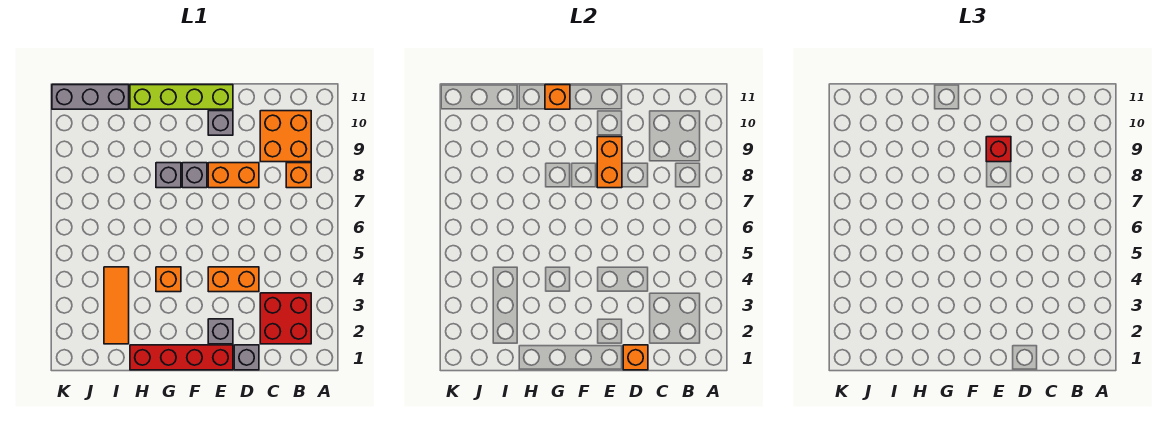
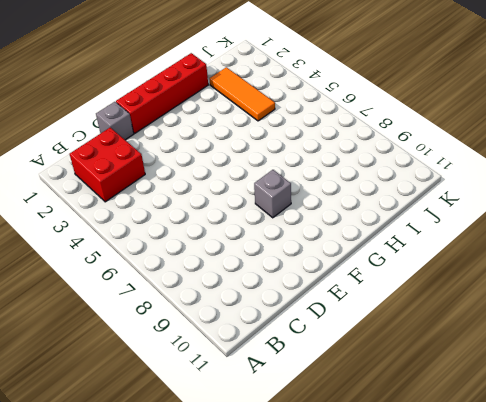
none -> orange 1x1 brick [286,163,311,188]
none -> orange 2x2 brick [260,111,311,162]
none -> orange 1x2 brick [208,267,259,292]

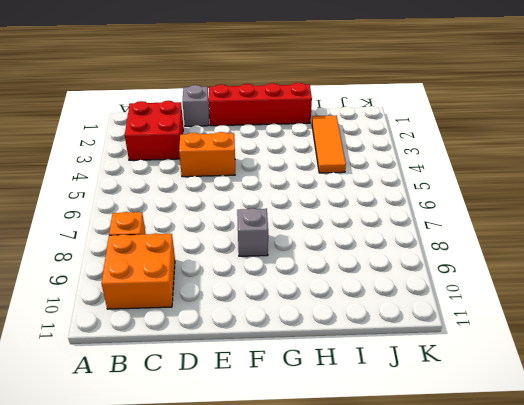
none -> orange 1x2 brick [208,163,259,188]
none -> grey 1x1 brick [208,319,233,344]
none -> grey 1x1 brick [208,111,233,135]

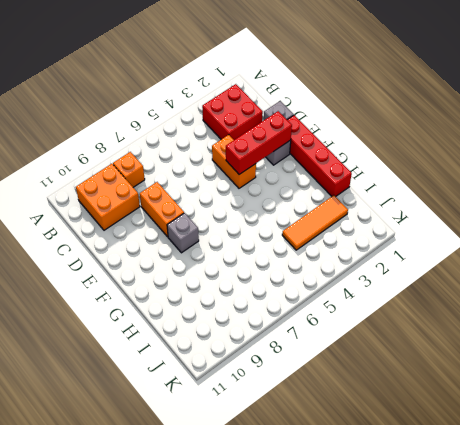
red 1x3 brick [226,111,292,174] -> none
none -> grey 1x1 brick [208,111,233,135]
none -> lime 1x4 brick [130,85,233,109]
none -> orange 1x1 brick [156,267,181,292]

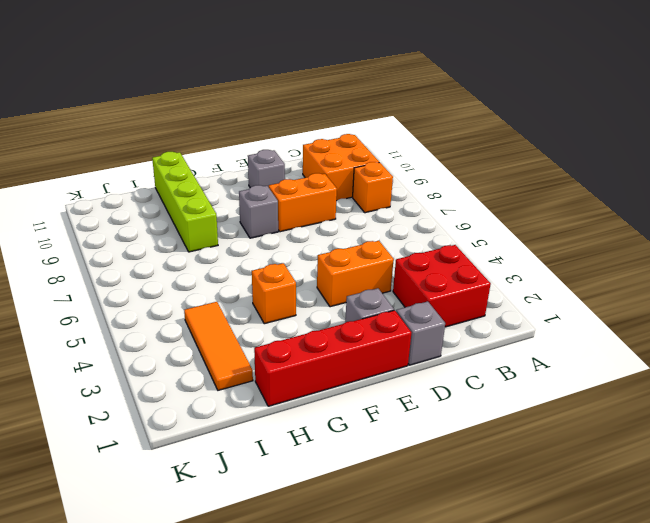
lime 1x4 brick [152,152,218,252] -> lime 1x4 brick turned to [130,85,233,109]
none -> grey 1x1 brick [156,163,181,188]
none -> grey 1x3 brick [52,85,129,109]
none -> orange 1x1 brick [623,345,648,370]

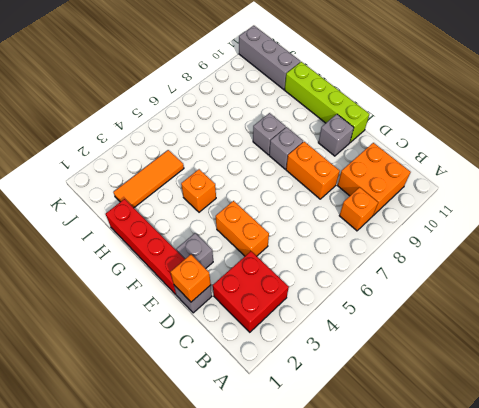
none -> orange 1x2 brick [597,137,622,188]
none -> orange 1x1 brick [545,85,570,109]
none -> red 1x1 brick [986,137,1011,162]

